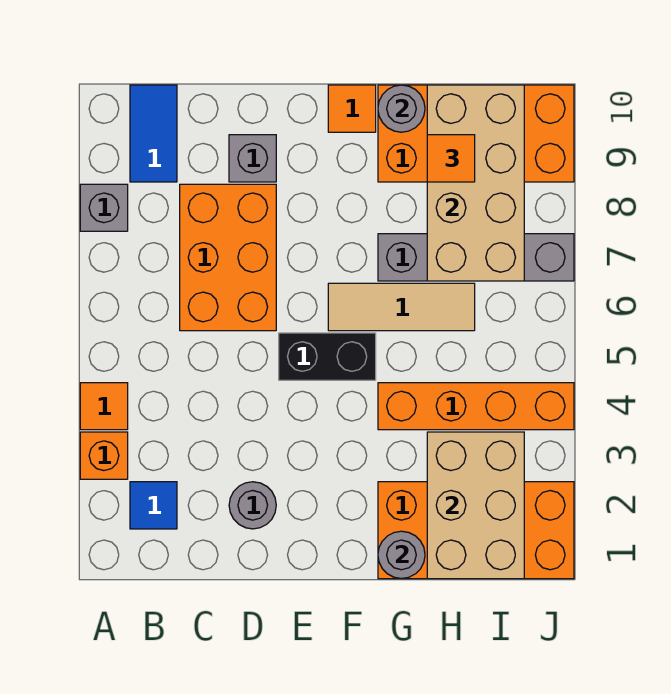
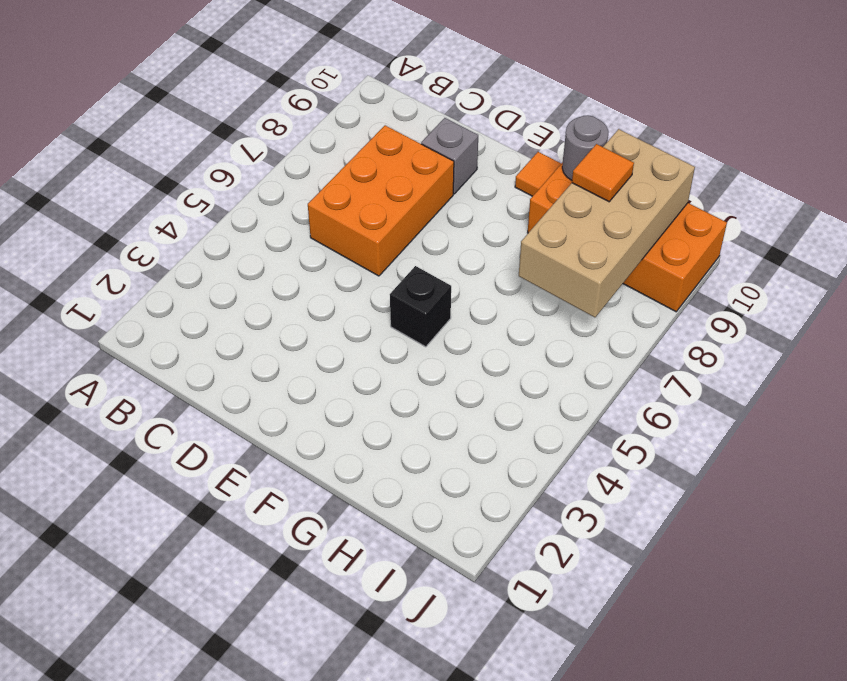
black 1x1 brick [390,266,451,347] -> black 1x2 brick [279,333,376,380]
none -> orange 1x1 brick [80,432,128,479]
none -> orange 1x1 tile [80,383,128,430]
none -> grey 1x1 brick [80,184,128,231]

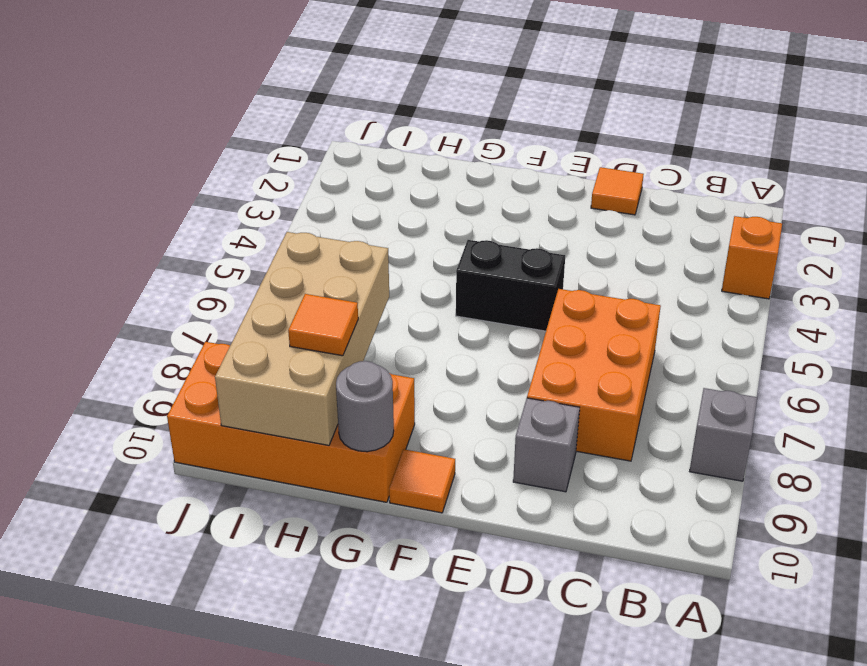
orange 1x1 tile [591,167,644,215] -> orange 1x1 tile moved to [80,383,128,430]
none -> blue 1x1 tile [130,482,177,529]
none -> blue 1x2 tile [130,85,177,182]
none -> grey 1x1 round brick [229,482,276,529]

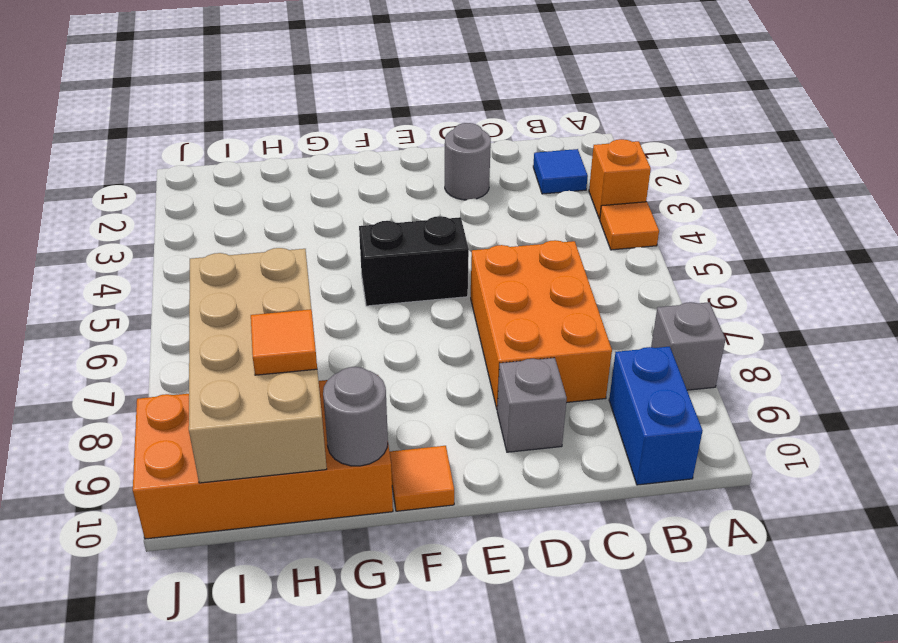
blue 1x2 brick [609,347,703,485] -> blue 1x2 tile [130,85,177,182]
none -> tan 1x3 tile [328,283,475,331]
none -> orange 2x4 brick [378,482,574,579]
none -> orange 1x4 brick [378,383,574,430]

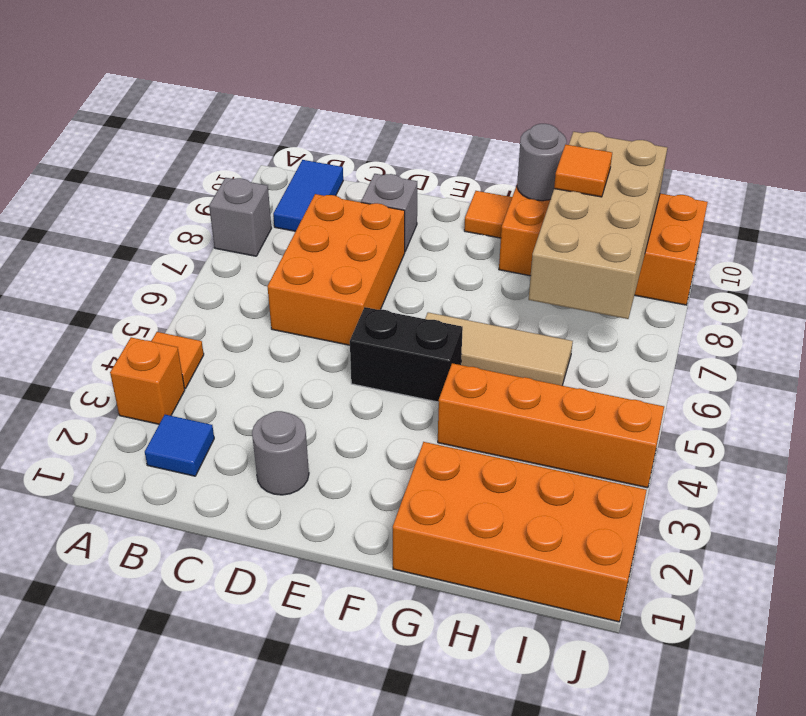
none -> grey 1x4 brick [378,234,574,281]
none -> grey 1x1 round brick [378,531,425,579]
none -> tan 2x3 brick [427,432,524,579]

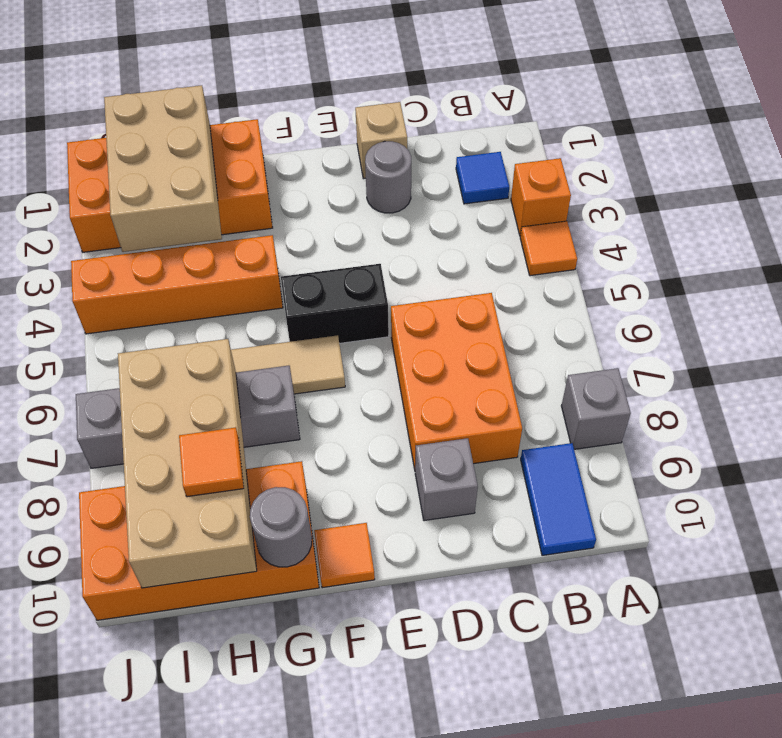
tan 1x1 brick [355,102,407,179] -> none
none -> grey 1x1 round brick [378,531,425,579]

